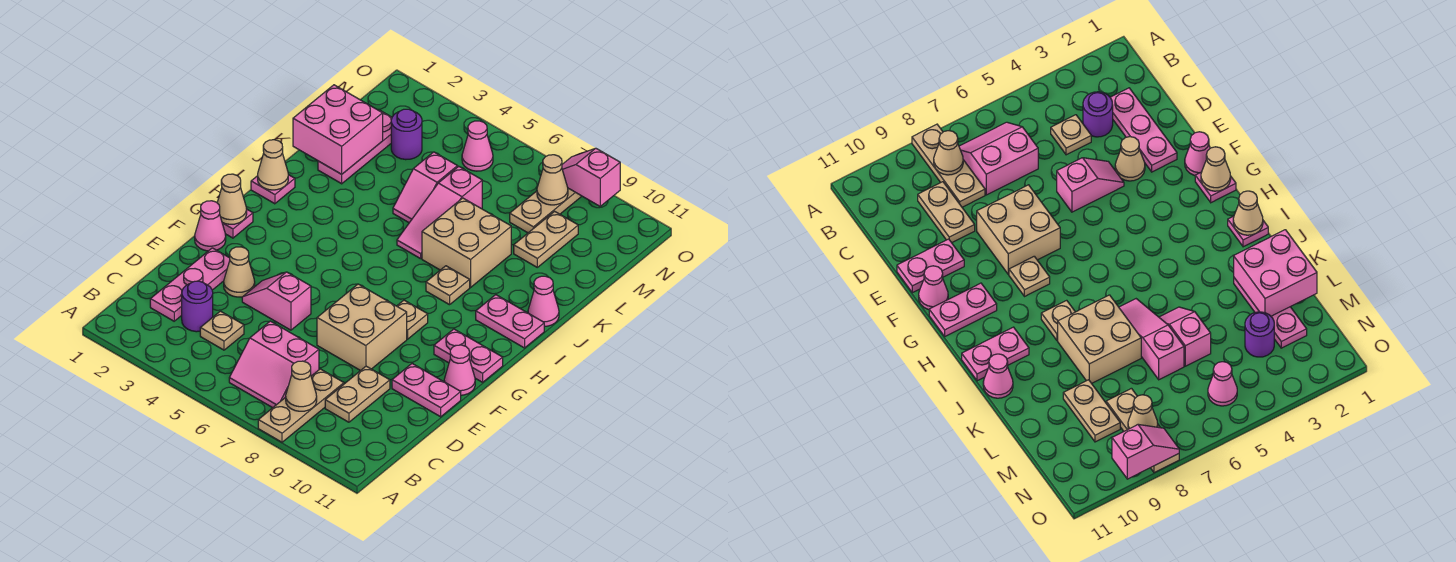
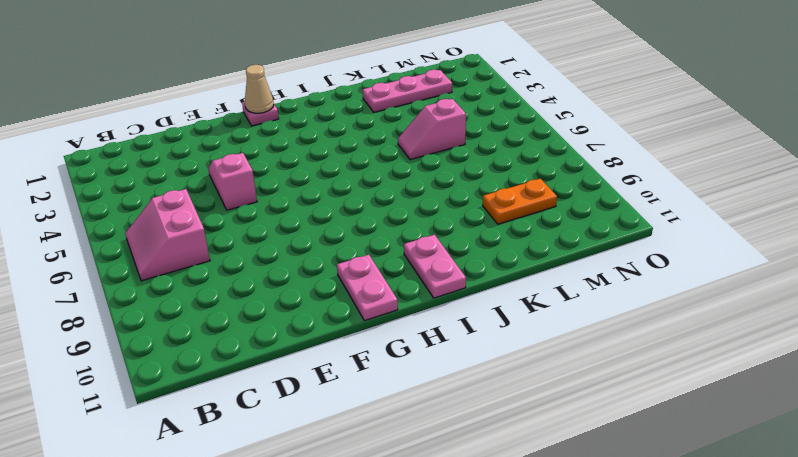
orange 1x2 plate [483,179,557,224] -> tan 1x2 plate [514,211,578,267]
none -> tan 1x3 plate [258,369,344,442]
none -> pink 1x3 plate [150,248,230,321]
none -> purple 1x1 round brick [182,281,213,332]
none -> tan 1x1 plate [200,311,244,350]

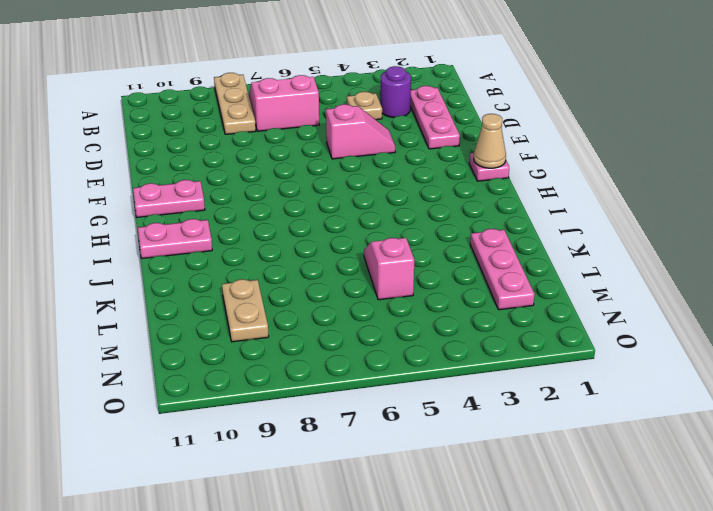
none -> tan 1x2 plate [325,366,390,422]
none -> tan 1x1 cone [224,247,255,297]
none -> tan 2x2 brick [317,284,407,371]
none -> pink 1x2 plate [392,364,461,417]

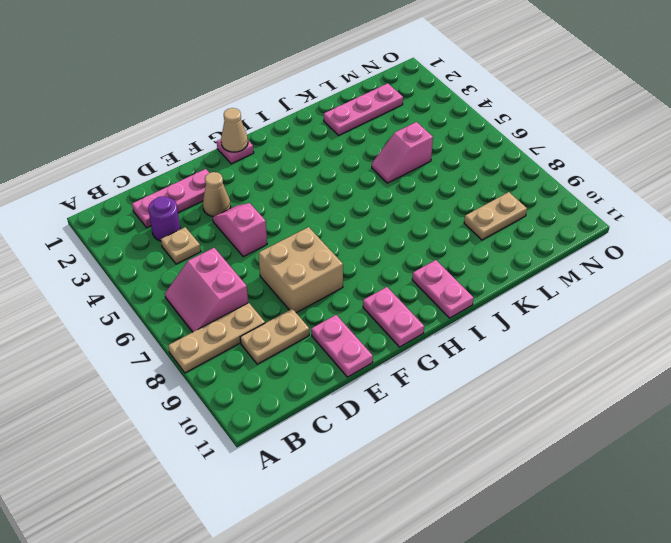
none -> pink 1x1 cone [195,201,226,251]
none -> pink 1x1 cone [444,345,475,395]
none -> tan 1x1 plate [397,300,428,339]
none -> pink 1x1 plate [251,175,295,204]

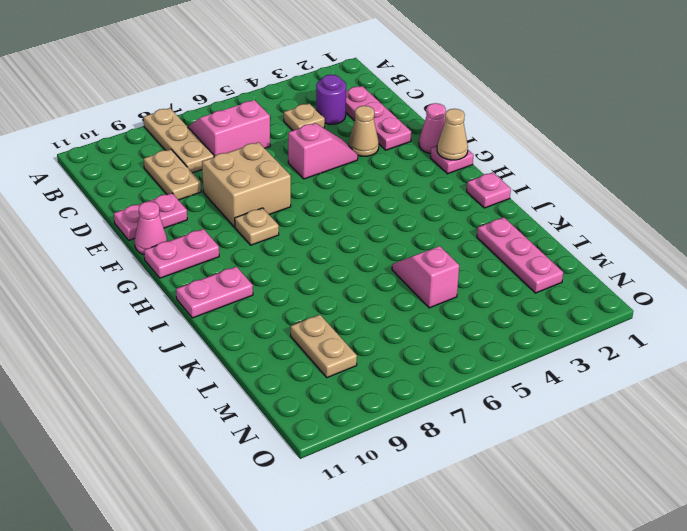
none -> tan 1x1 plate [426,266,470,305]
none -> pink 1x3 slope [397,166,482,259]
none -> tan 2x2 brick [422,198,511,287]
none -> pink 1x1 cone [528,276,559,326]

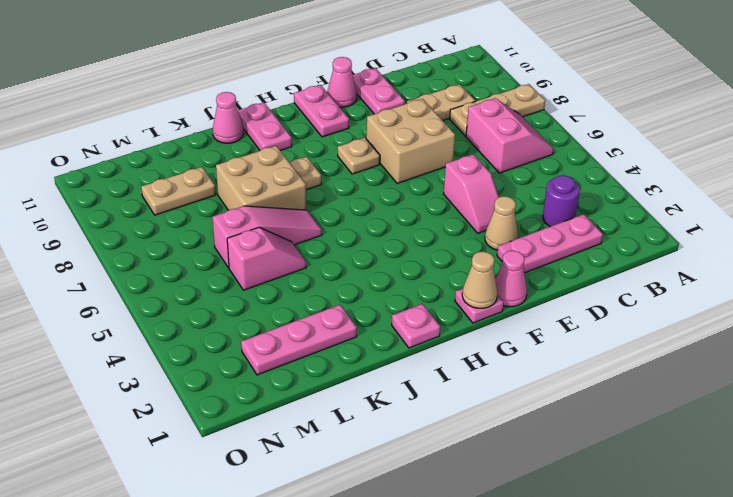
none -> tan 1x1 plate [200,311,244,350]
none -> purple 1x1 round brick [391,109,422,160]
none -> tan 1x3 plate [510,188,582,233]
none -> pink 1x1 cone [462,121,493,171]

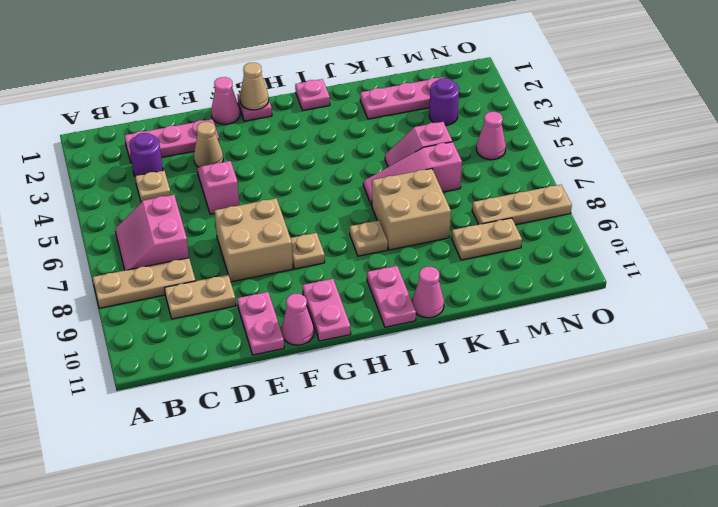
none -> tan 1x1 cone [286,361,317,411]
none -> tan 1x1 cone [258,140,288,190]
none -> pink 2x2 brick [293,85,383,174]
none -> tan 1x1 cone [537,155,568,205]

